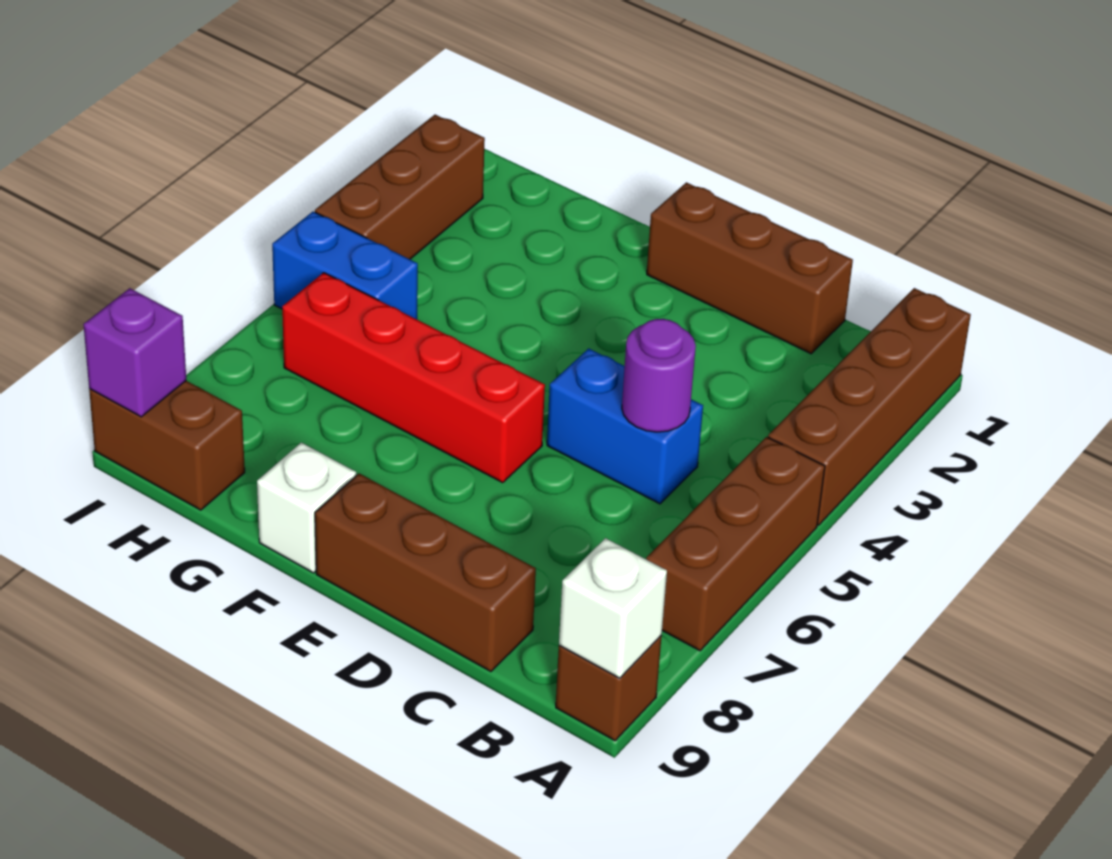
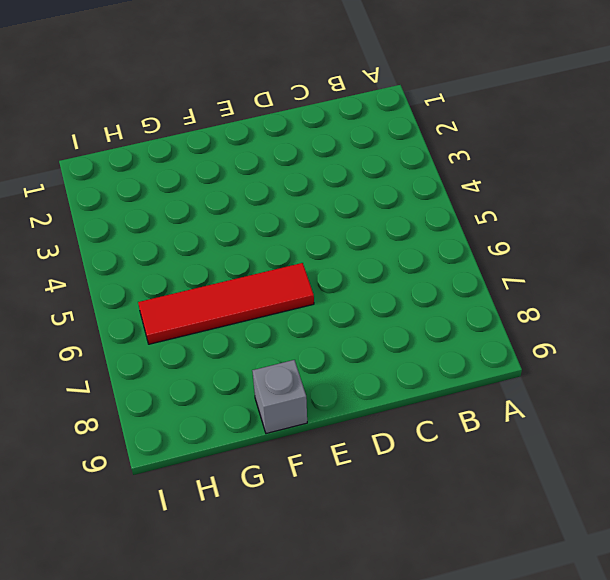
red 1x4 tile [138,263,314,344] -> red 1x4 brick [282,273,545,483]
grey 1x1 brick [252,360,307,434] -> white 1x1 brick [257,443,356,573]
none -> brown 1x4 brick [768,288,971,525]
none -> brown 1x3 brick [646,437,825,651]
none -> brown 1x1 brick [556,636,662,741]

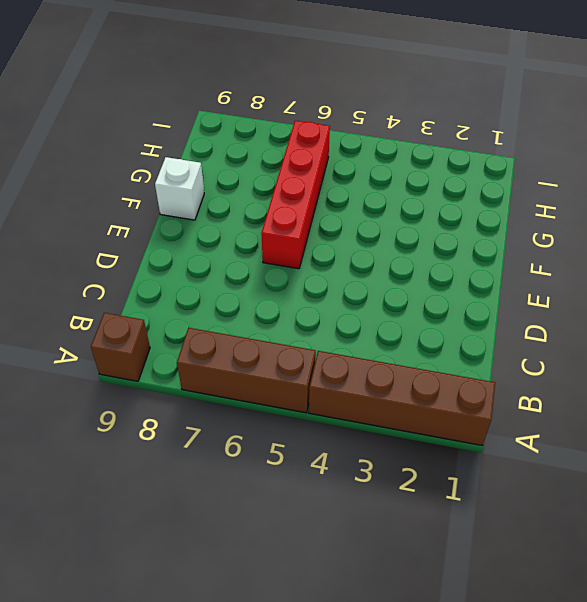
none -> brown 1x3 brick [647,182,853,354]
none -> blue 1x2 brick [547,348,703,504]
none -> brown 1x3 brick [315,474,536,672]

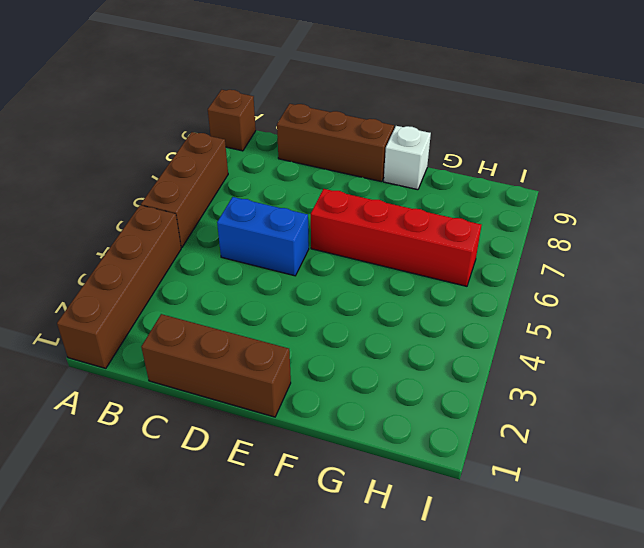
none -> blue 1x2 brick [272,212,418,319]
none -> brown 1x2 brick [89,381,245,510]
none -> brown 1x3 brick [315,115,485,259]

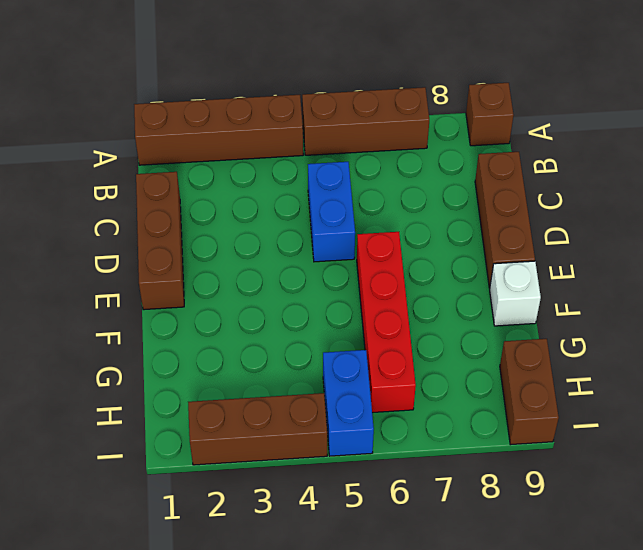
none -> white 1x1 brick [559,538,667,678]
none -> purple 1x1 round brick [622,319,696,432]
none -> purple 1x1 brick [83,288,186,417]

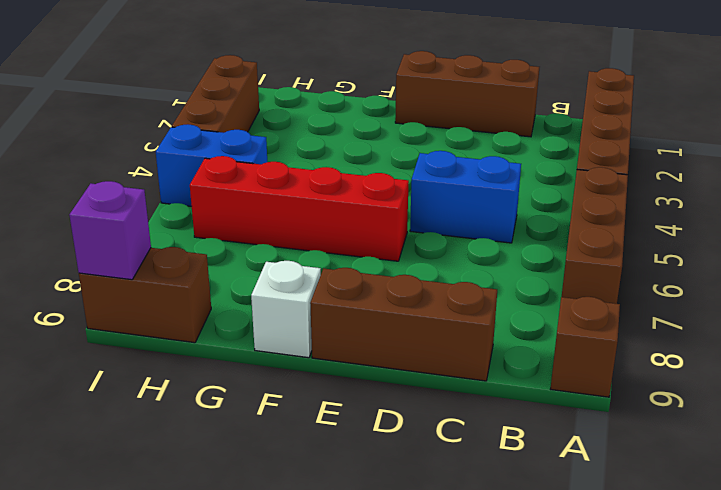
none -> white 1x1 brick [559,538,667,678]
none -> purple 1x1 round brick [622,319,696,432]

